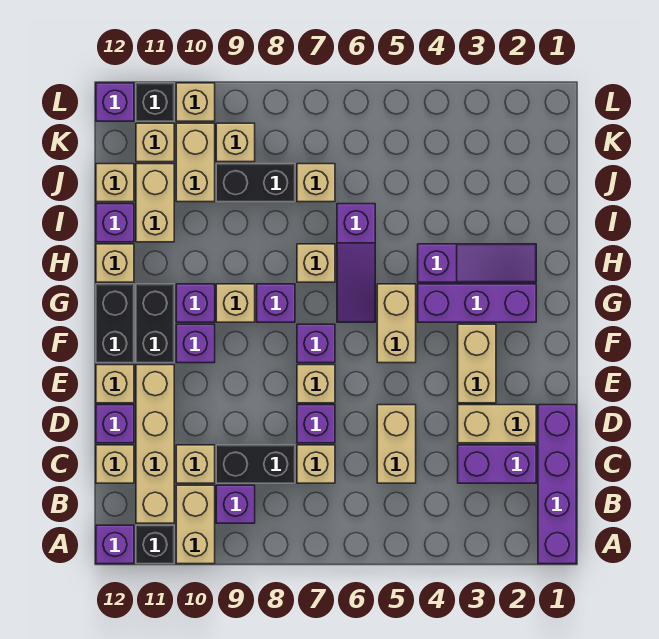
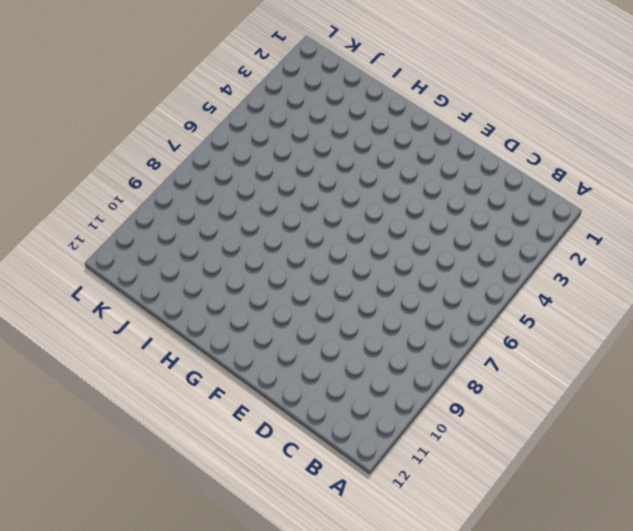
none -> purple 1x4 brick [538,405,576,564]
none -> tan 1x2 brick [176,485,215,564]
none -> black 1x1 brick [136,525,174,564]
none -> purple 1x1 brick [96,525,134,564]

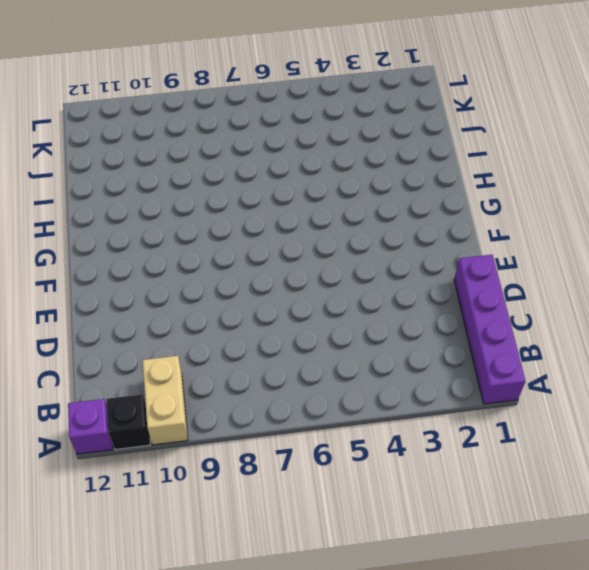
none -> purple 1x1 brick [216,485,255,523]
none -> tan 1x4 brick [136,365,174,523]
none -> purple 1x2 brick [458,445,536,483]
none -> tan 1x2 brick [377,405,416,483]

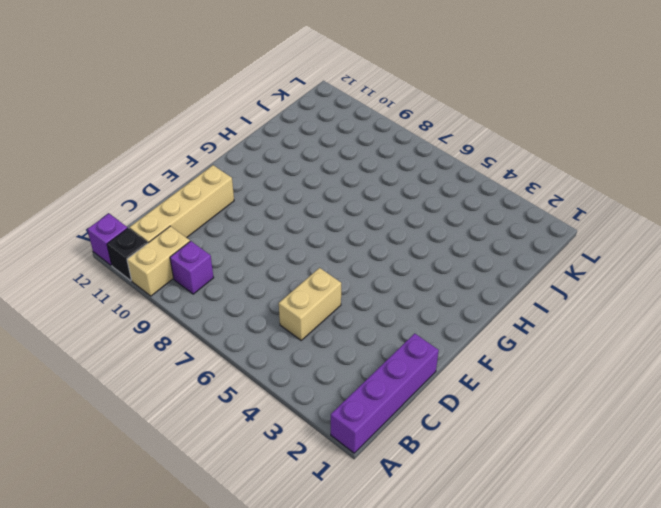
none -> purple 1x2 brick [458,445,536,483]
none -> tan 1x1 brick [297,445,335,483]
none -> black 1x2 brick [216,445,295,483]
none -> tan 1x1 brick [176,445,215,483]

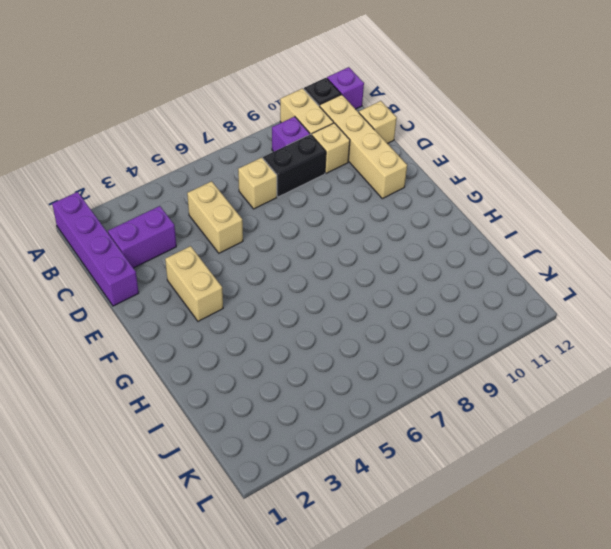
none -> tan 1x2 brick [458,405,536,443]
none -> purple 1x1 brick [297,405,335,443]
none -> purple 1x1 brick [96,405,134,443]
none -> tan 1x1 brick [297,365,335,403]

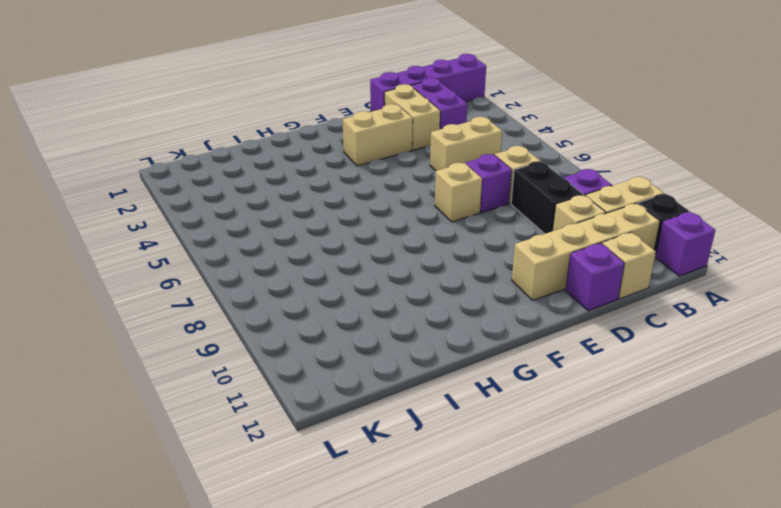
none -> tan 1x1 brick [96,365,134,403]
none -> tan 1x2 brick [377,284,416,363]
none -> purple 1x1 brick [297,324,335,363]
none -> purple 1x1 brick [176,324,215,363]

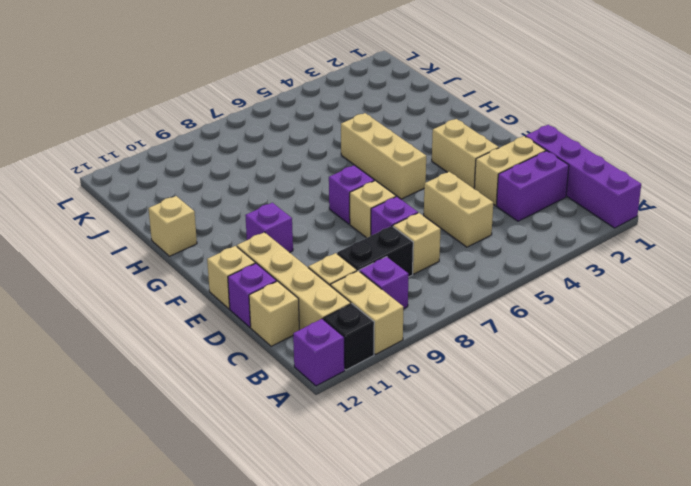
tan 1x3 brick [341,113,426,199] -> tan 1x2 brick [377,284,416,363]
none -> black 1x2 brick [136,284,174,363]
none -> black 1x2 brick [96,284,134,363]
none -> purple 1x3 brick [418,284,536,322]
none -> purple 1x3 slope [337,204,375,322]

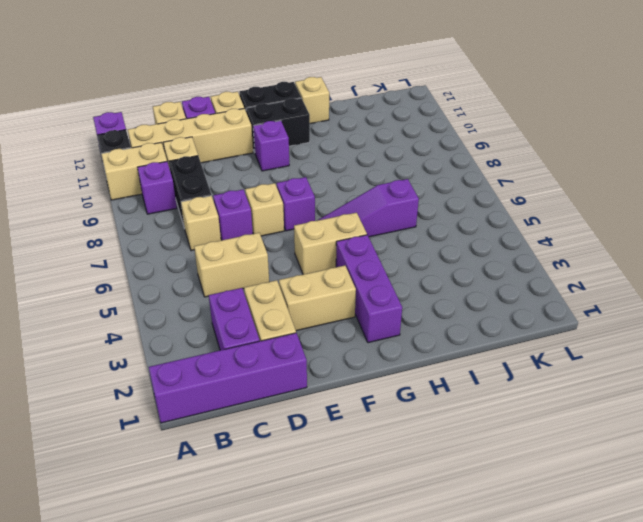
none -> purple 1x1 brick [257,284,295,322]
none -> tan 1x1 brick [216,284,255,322]
none -> purple 1x1 brick [176,284,215,322]
none -> purple 1x3 slope [418,244,536,282]

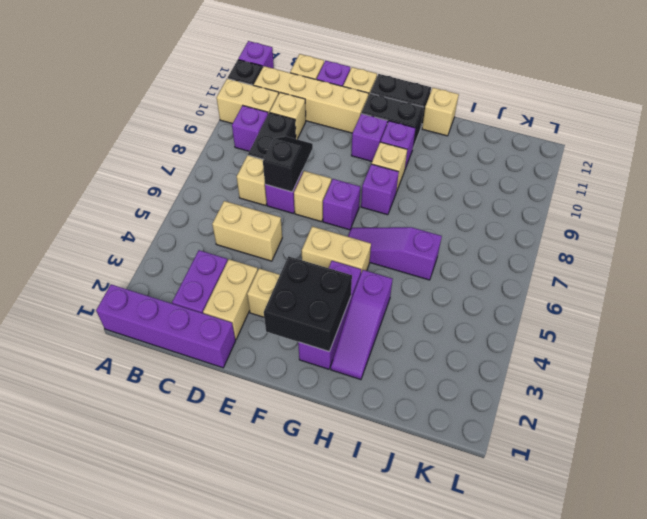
black 1x2 slope [263,136,313,192] -> none
black 2x2 brick [264,256,352,351] -> none
none -> tan 1x1 brick [297,244,335,282]
none -> tan 1x2 brick [136,164,174,242]
none -> purple 1x1 brick [96,204,134,242]
none -> tan 1x1 brick [297,164,335,202]

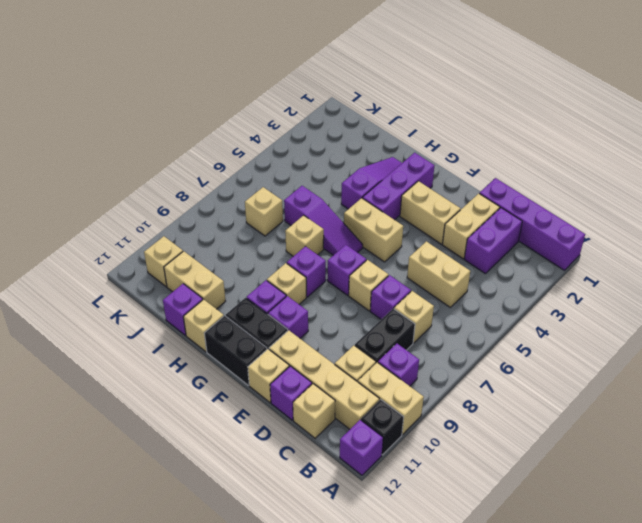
none -> black 1x2 brick [216,164,295,202]
none -> tan 1x2 brick [176,123,215,202]
none -> tan 1x1 brick [96,164,134,202]
none -> tan 1x1 brick [216,123,255,162]

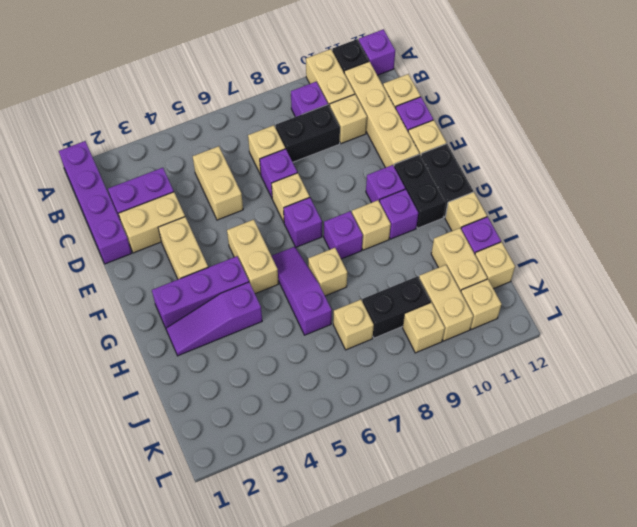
none -> tan 1x1 brick [176,83,215,121]
none -> black 1x1 brick [136,83,174,121]
none -> purple 1x1 brick [96,83,134,121]

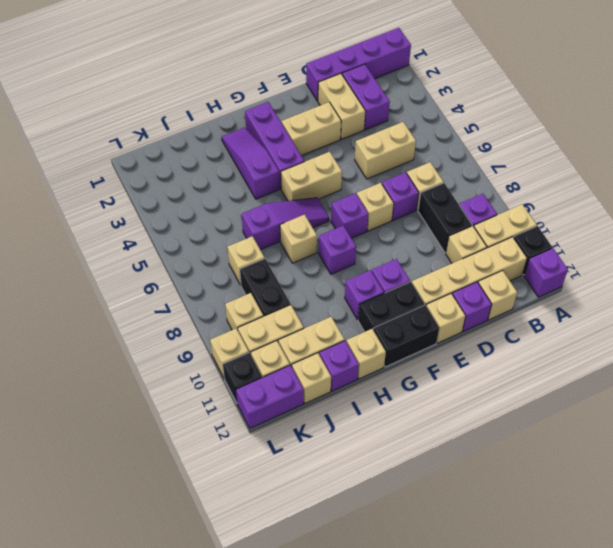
purple 1x2 brick [236,365,304,428] -> purple 1x1 brick [96,83,134,121]
none -> tan 1x1 brick [216,284,255,322]

